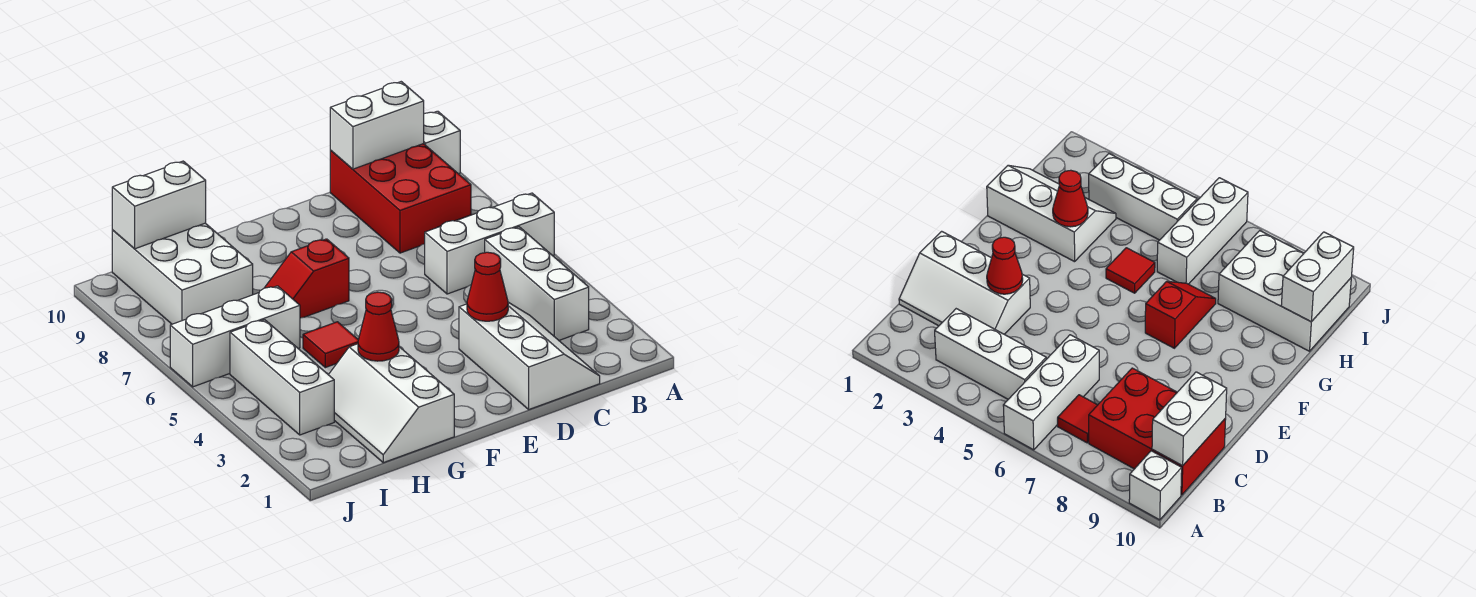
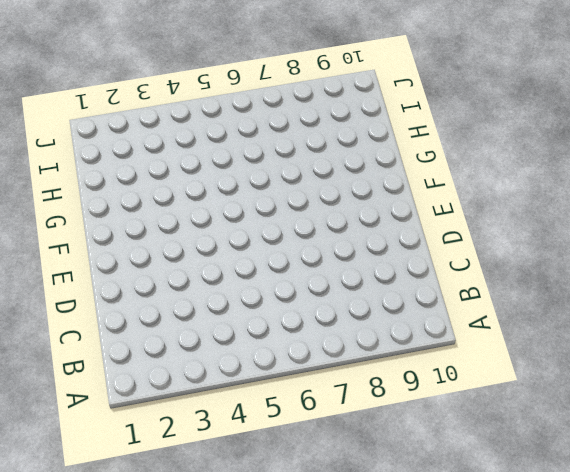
none -> white 1x3 brick [425,193,554,294]
none -> white 1x1 brick [424,111,460,174]
none -> white 1x3 brick [485,227,589,340]

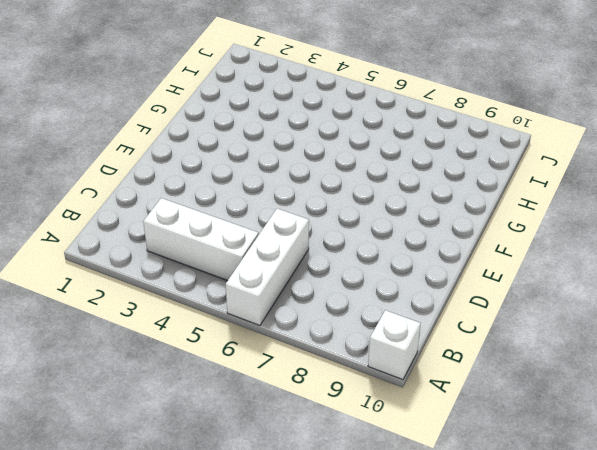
none -> red 1x1 tile [1058,395,1097,443]
none -> red 2x3 brick [330,144,471,253]
none -> white 2x3 slope [459,302,600,409]

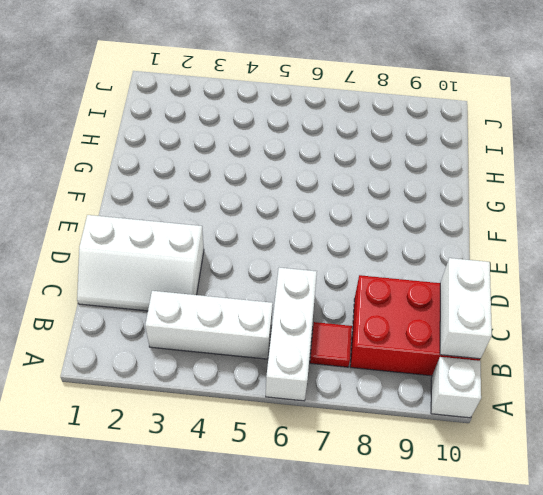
none -> red 1x2 slope [265,239,349,318]
none -> white 2x3 slope [329,344,454,463]
none -> red 1x1 tile [303,322,358,368]

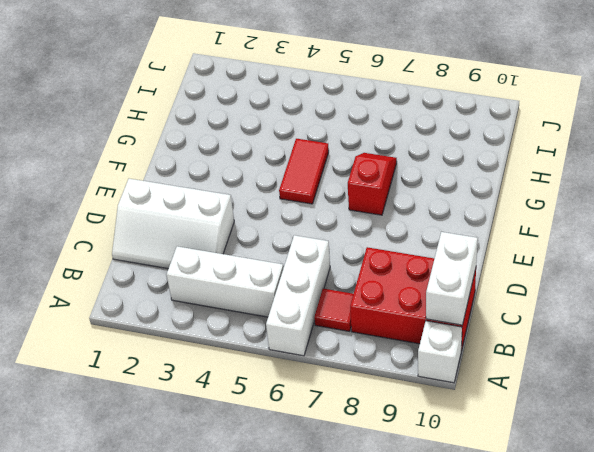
red 1x2 tile [279,139,329,204] -> red 1x1 tile [303,322,358,368]
none -> white 2x3 slope [329,344,454,463]
none -> white 1x3 brick [170,286,300,387]
none -> white 2x3 brick [112,223,253,324]

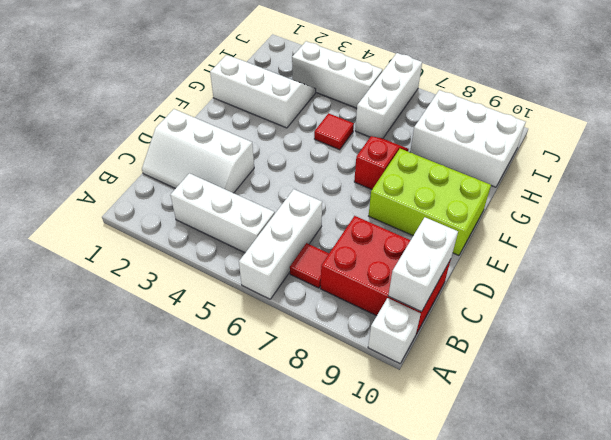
lime 2x3 brick [369,149,491,255] -> none
none -> red 1x1 cone [467,252,508,321]
none -> red 1x1 cone [358,292,399,361]
none -> white 1x2 brick [112,161,206,249]

